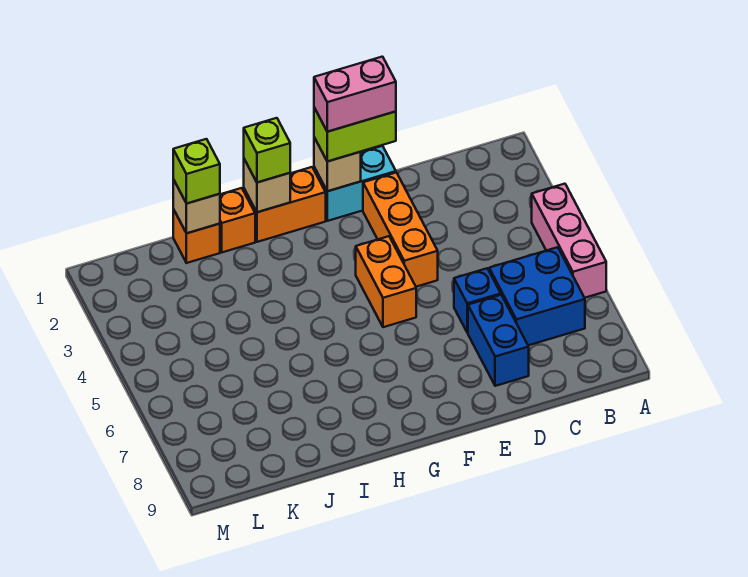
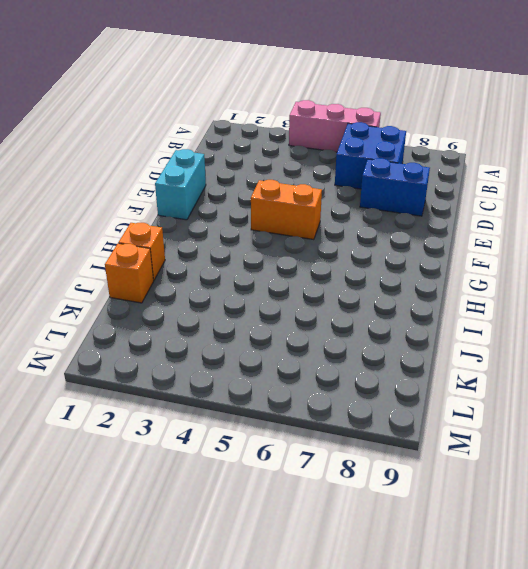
none -> blue 1x1 brick [454,268,501,333]
none -> orange 1x3 brick [363,173,438,287]
none -> orange 1x2 brick [244,167,326,242]

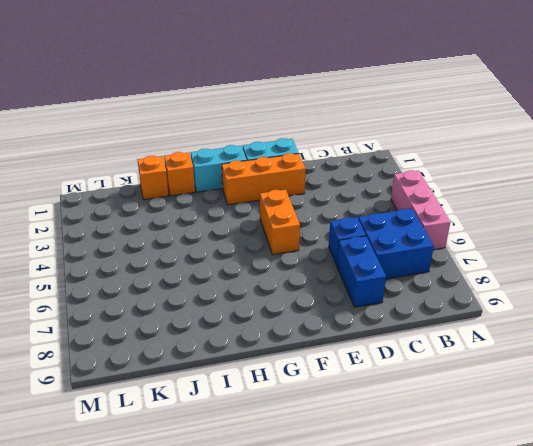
orange 1x3 brick [222,153,306,205] -> orange 1x3 brick turned to [363,173,438,287]
cyan 1x2 brick [191,145,247,192] -> orange 1x2 brick [244,167,326,242]
none -> tan 1x1 brick [314,137,361,191]
none -> tan 1x1 brick [244,159,290,212]
none -> tan 1x1 brick [173,179,220,233]

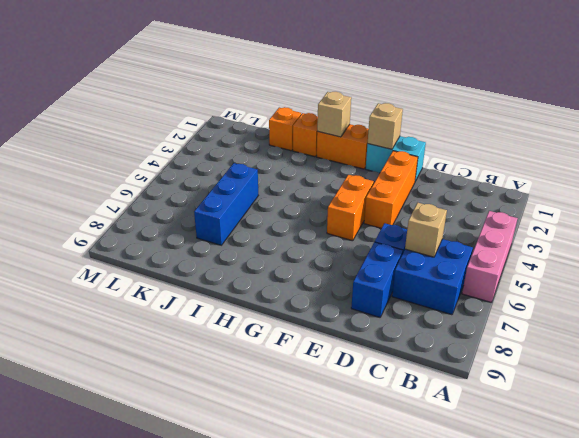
tan 1x1 brick [405,203,447,257] -> tan 1x1 brick moved to [173,179,220,233]
blue 1x3 brick [194,163,258,245] -> none
none -> lime 1x2 brick [314,108,396,161]
none -> lime 1x1 brick [244,118,290,182]
none -> lime 1x1 brick [173,139,220,204]

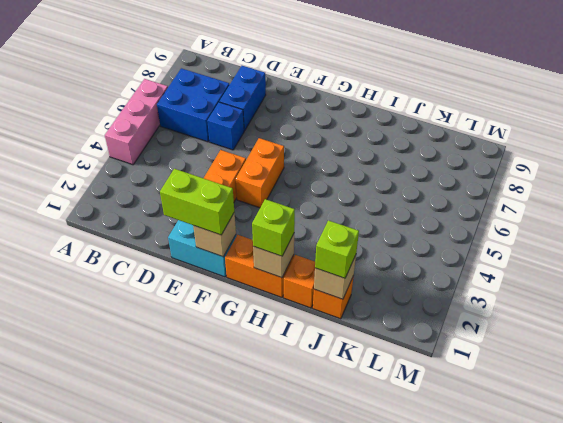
none -> pink 1x2 brick [314,57,396,132]

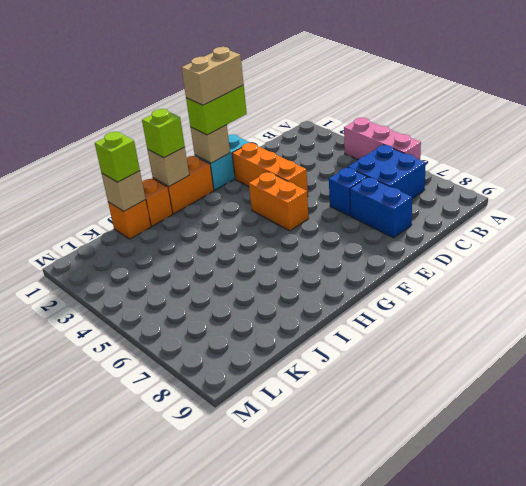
tan 1x2 brick [181,47,244,105] -> pink 1x2 brick [314,57,396,132]

